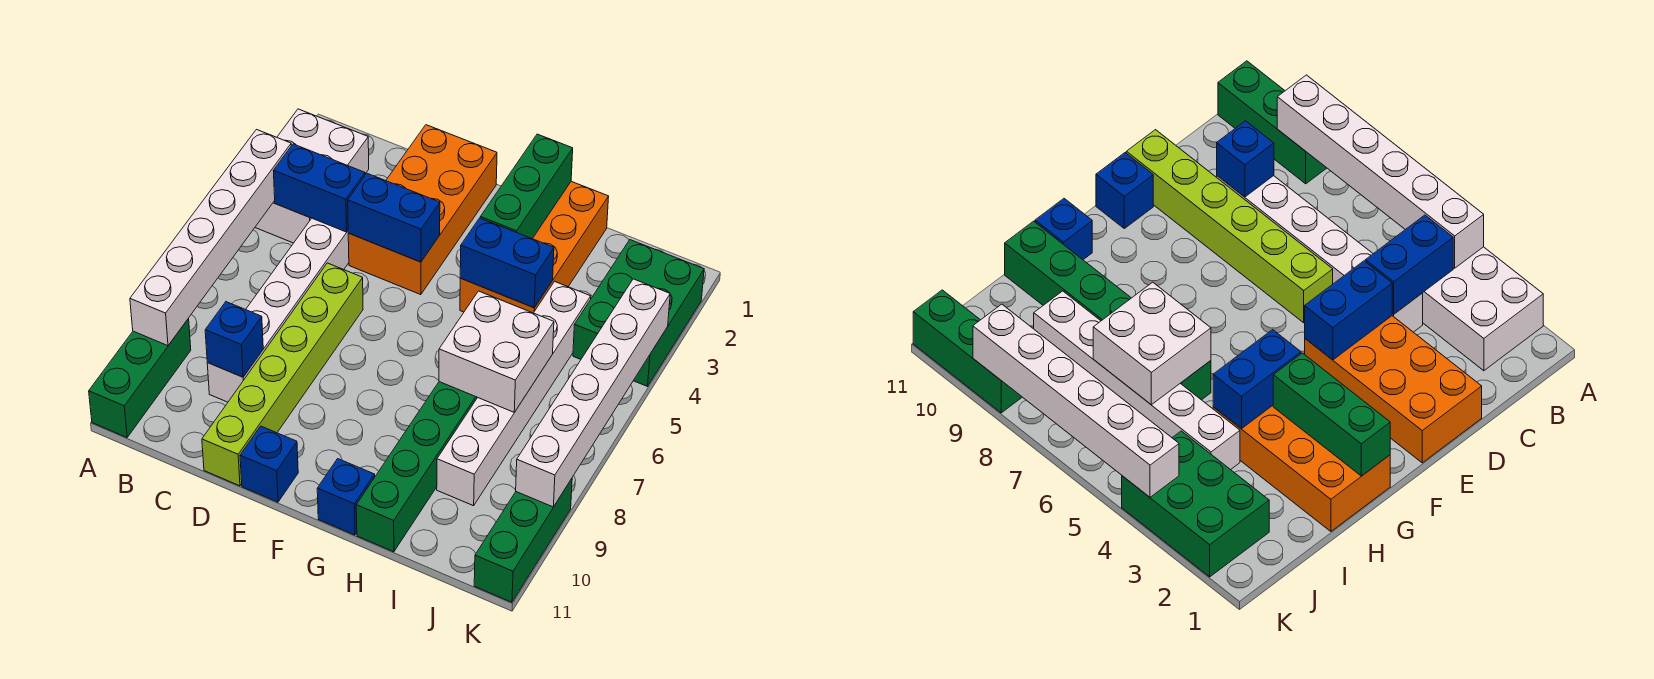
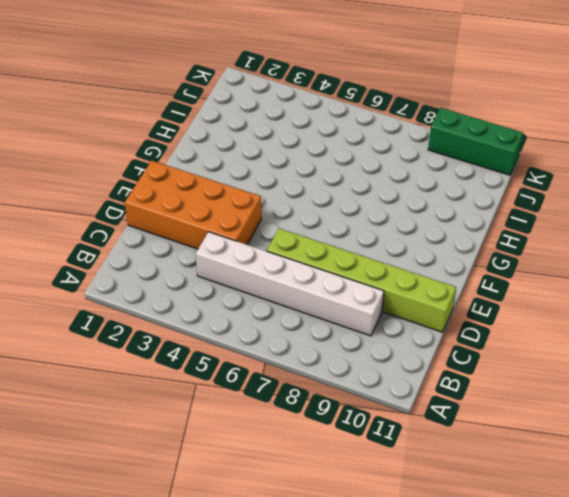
none -> white 2x3 brick [255,109,369,243]
none -> green 1x3 brick [89,319,191,437]
none -> blue 1x1 brick [240,426,298,502]

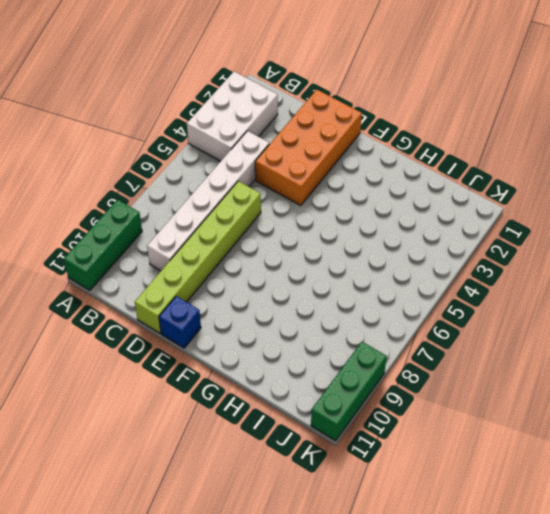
none -> orange 2x4 brick [460,181,609,313]
none -> blue 1x1 brick [317,459,375,535]
none -> green 1x6 brick [356,382,477,552]

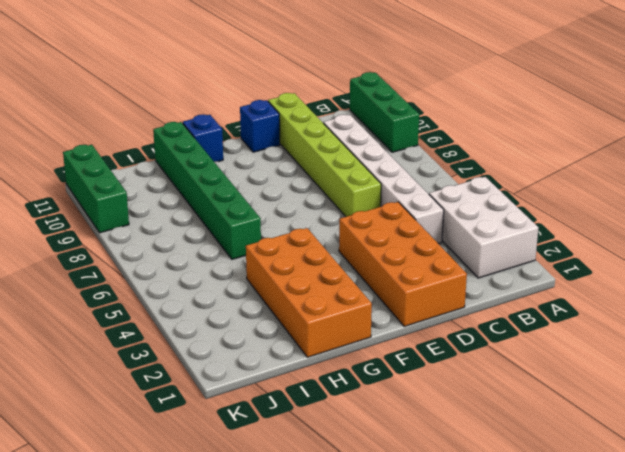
none -> white 1x6 brick [437,282,591,506]
none -> green 2x3 brick [573,240,704,386]
none -> white 1x6 brick [130,130,291,346]

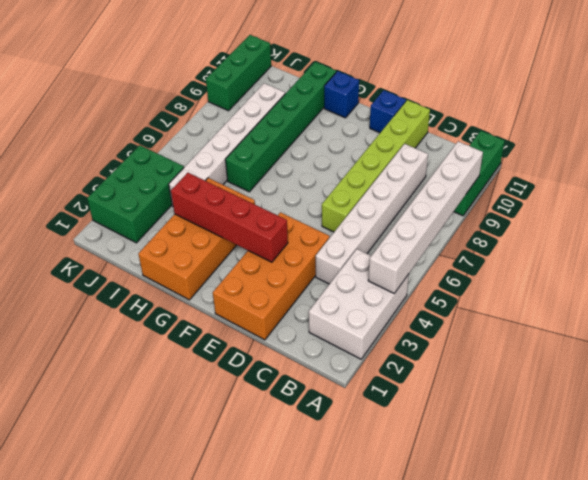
red 1x4 brick [171,173,288,262] -> green 1x3 brick [480,134,573,239]
none -> blue 1x2 brick [273,144,365,232]
none -> blue 1x1 brick [205,302,263,377]
none -> blue 1x2 brick [348,173,440,262]

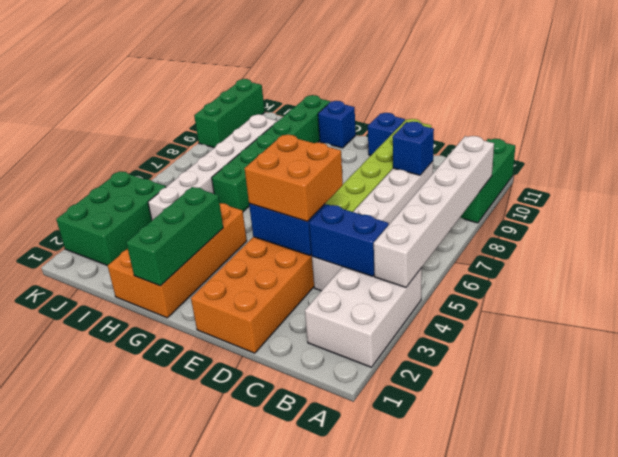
orange 2x2 brick [245,135,343,221] -> none
none -> blue 1x2 brick [460,218,554,308]
none -> white 2x2 brick [439,291,554,412]
none -> white 1x6 brick [516,279,670,507]

